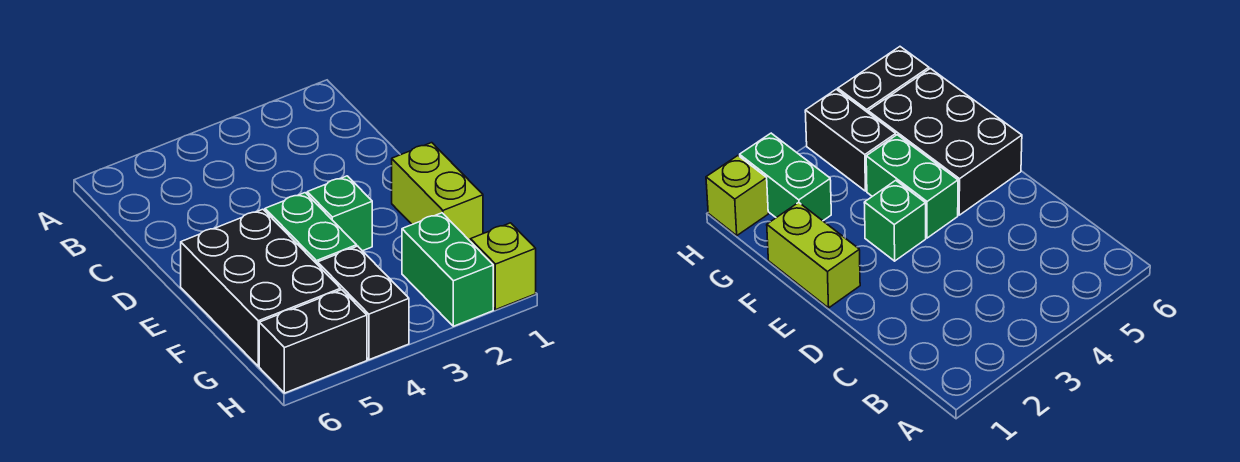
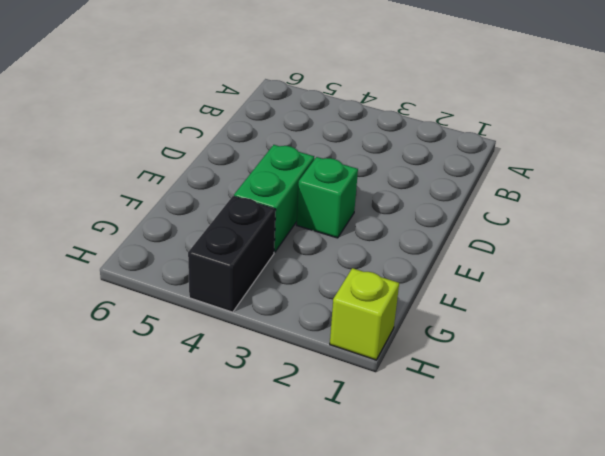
none -> lime 1x2 brick [392,143,483,241]
none -> black 2x3 brick [181,209,341,366]

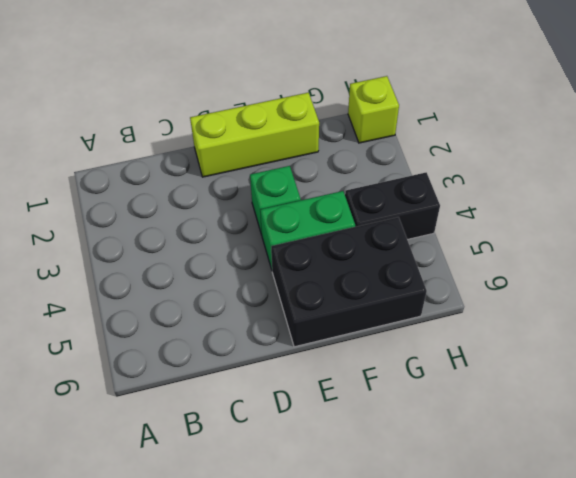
lime 1x3 brick [190,93,319,177] -> lime 1x2 brick [392,143,483,241]
none -> green 1x2 brick [402,213,493,326]
none -> black 1x2 brick [259,290,367,393]

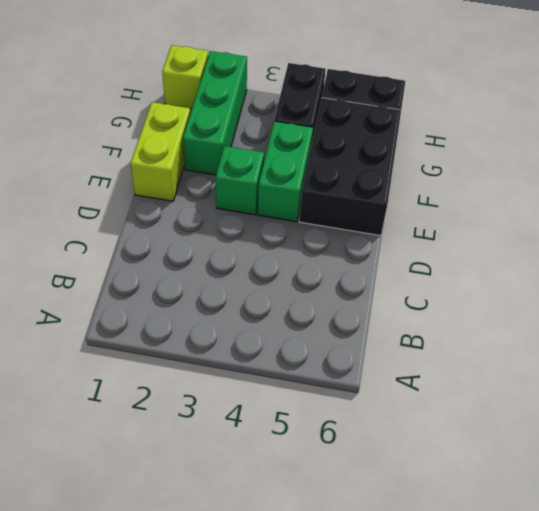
green 1x3 brick [183,51,247,175] -> green 1x2 brick [402,213,493,326]

